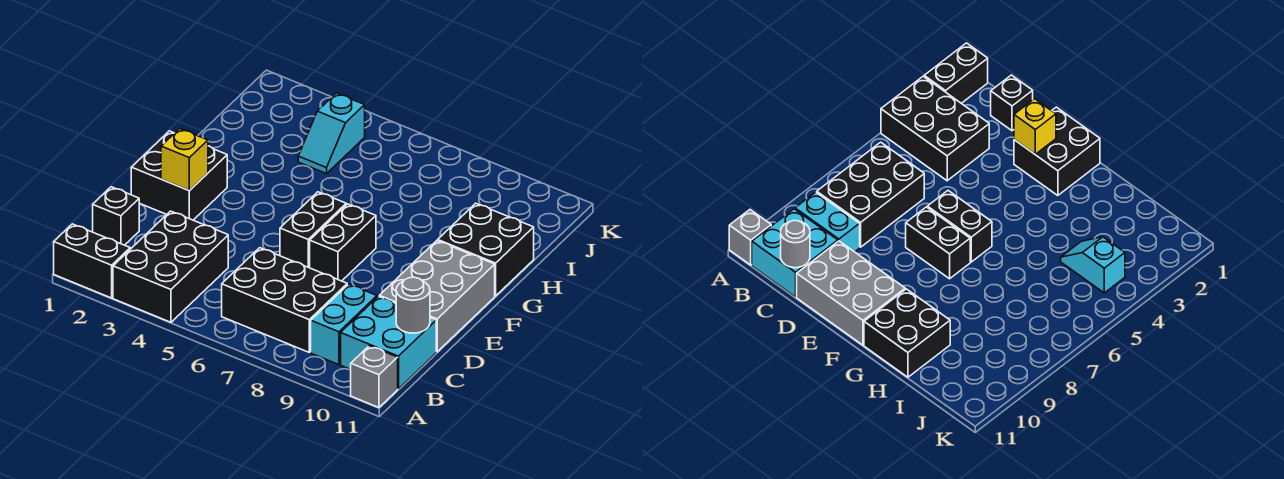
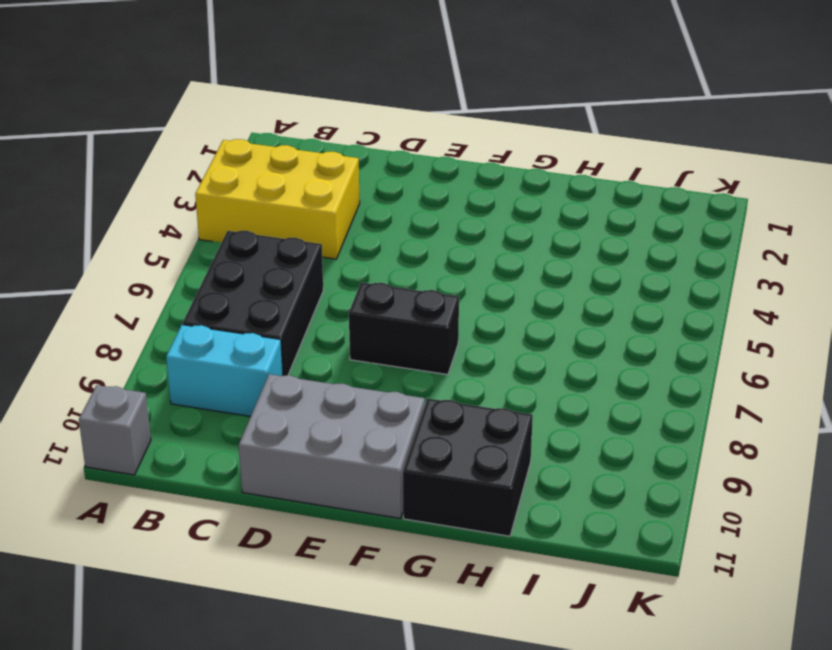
yellow 2x3 brick [195,139,360,259] -> black 2x3 brick [113,211,228,322]
none -> black 1x2 brick [54,224,130,298]
none -> cyan 2x2 brick [341,296,436,389]
none -> black 1x1 brick [93,187,139,245]

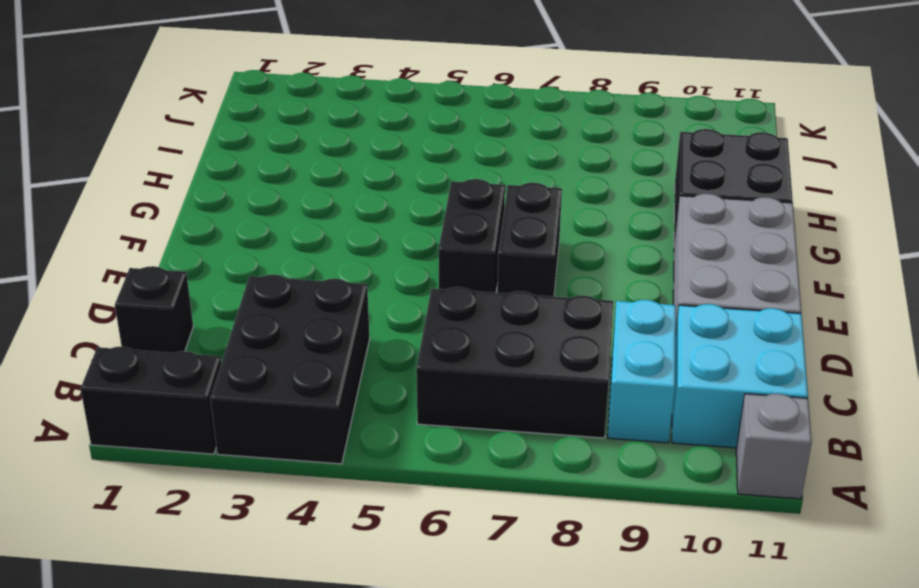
none -> black 2x2 brick [131,131,227,220]
none -> cyan 1x2 slope [298,93,365,174]
none -> grey 1x1 round brick [396,277,430,333]

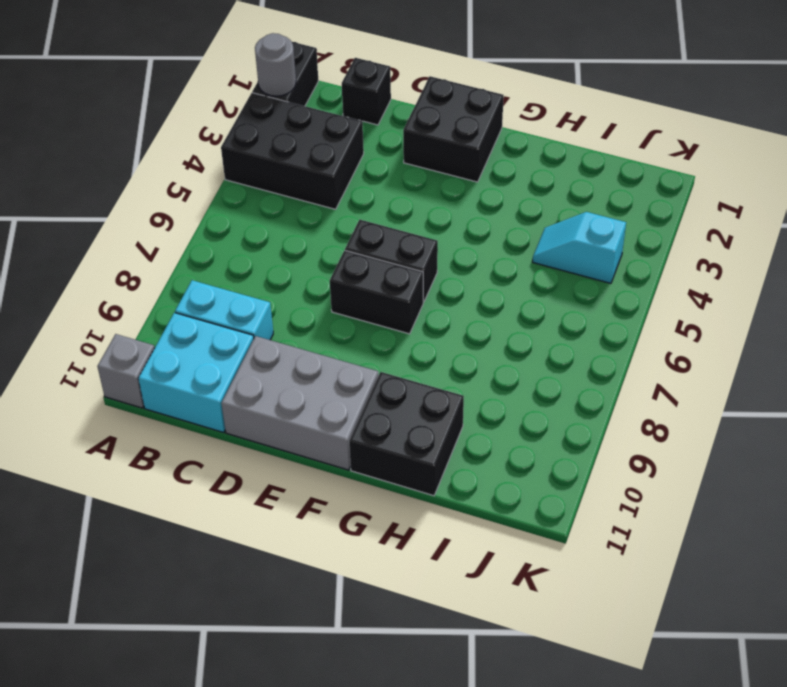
grey 1x1 round brick [255,33,296,96] -> grey 1x1 round brick moved to [396,277,430,333]
none -> black 2x3 brick [222,248,347,352]
none -> yellow 1x1 brick [161,129,208,191]

